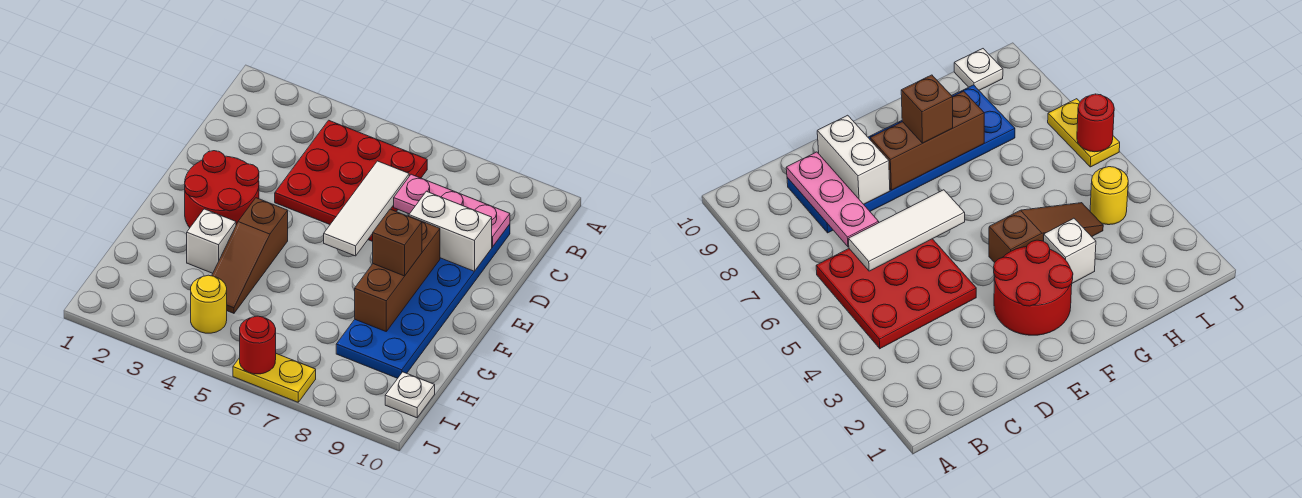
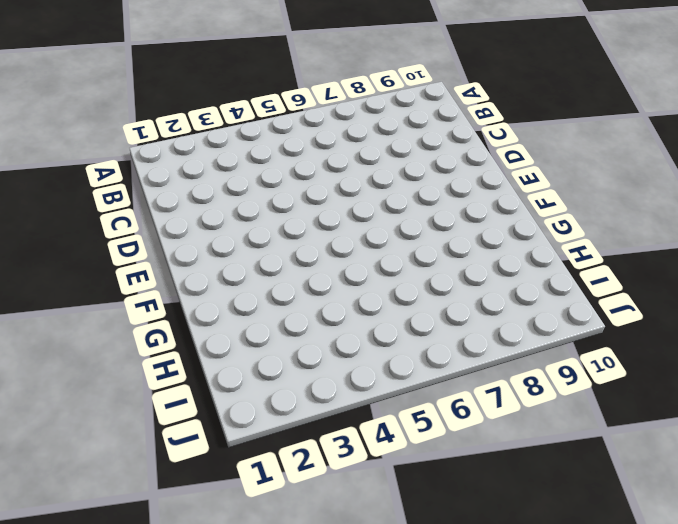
none -> red 3x3 plate [275,120,427,241]
none -> blue 2x6 plate [336,224,510,378]
none -> red 2x2 round brick [185,151,259,228]

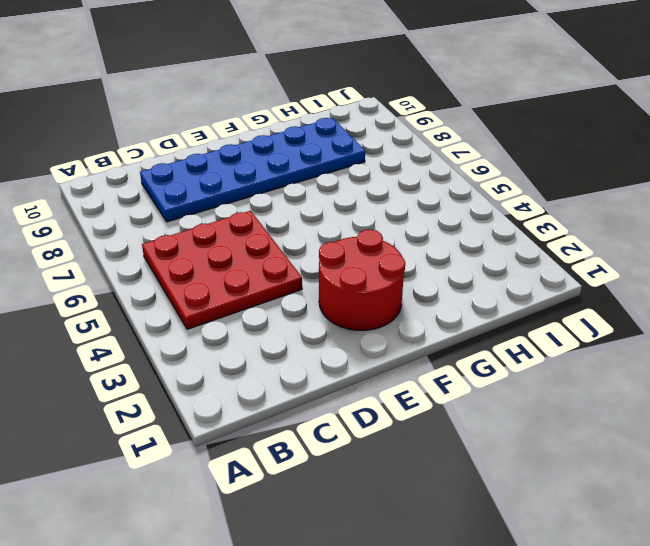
none -> brown 1x3 slope [212,198,288,313]
none -> white 1x1 brick [187,209,236,273]
none -> yellow 1x1 round brick [191,275,227,333]

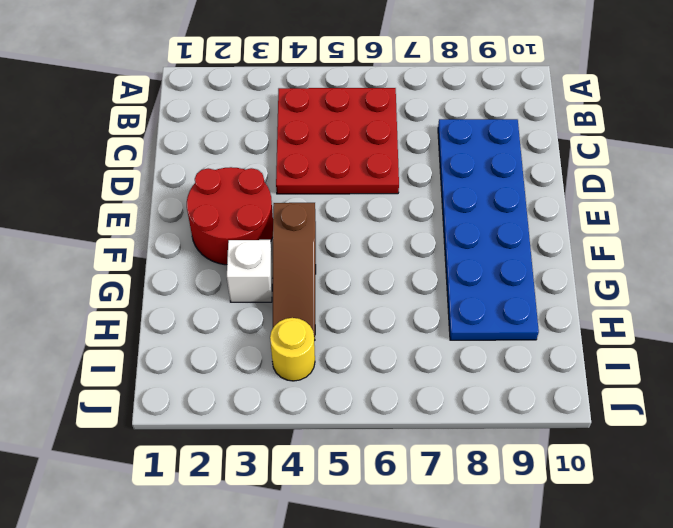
none -> white 1x1 plate [385,372,435,418]
none -> yellow 1x2 plate [233,354,316,402]
none -> white 1x3 tile [324,161,409,256]

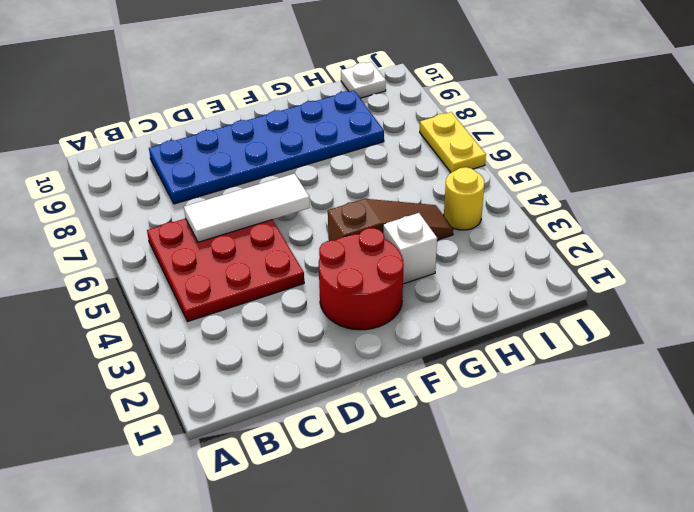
none -> pink 1x3 plate [394,174,510,247]
none -> white 1x2 brick [409,191,492,271]
none -> brown 1x3 brick [355,216,440,331]

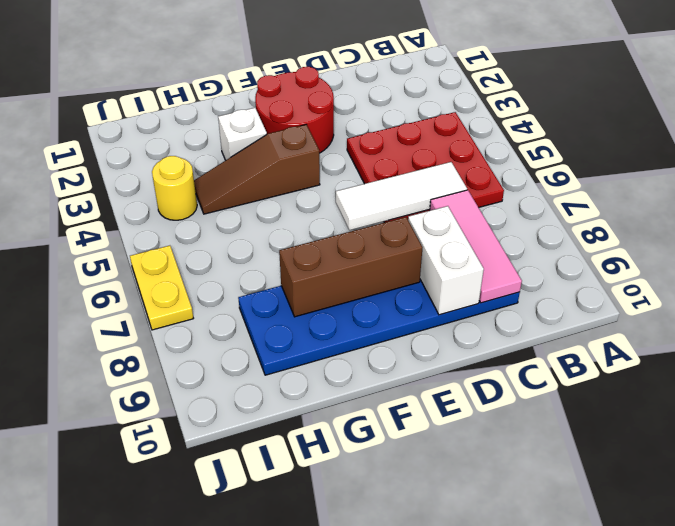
pink 1x3 tile [429,190,522,303] -> pink 1x3 plate [394,174,510,247]
none -> white 1x1 plate [385,372,435,418]
none -> red 1x1 round brick [240,316,276,374]
none -> brown 1x1 brick [373,209,422,276]

